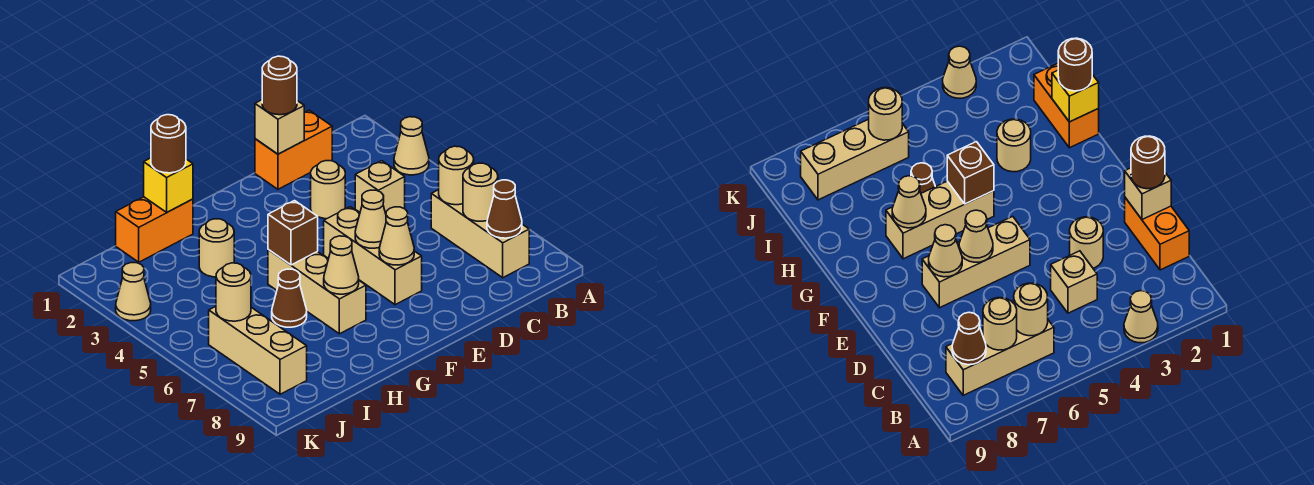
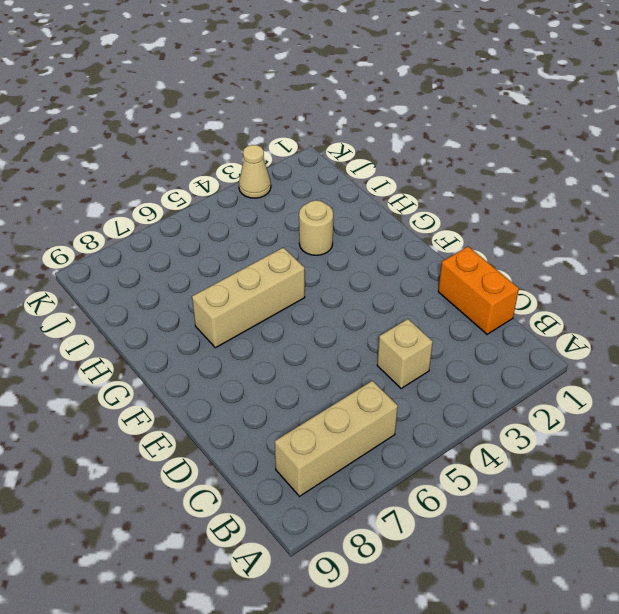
none -> tan 1x1 cone [394,117,429,175]
none -> tan 1x1 round brick [311,161,345,219]
none -> tan 1x3 brick [324,207,422,305]

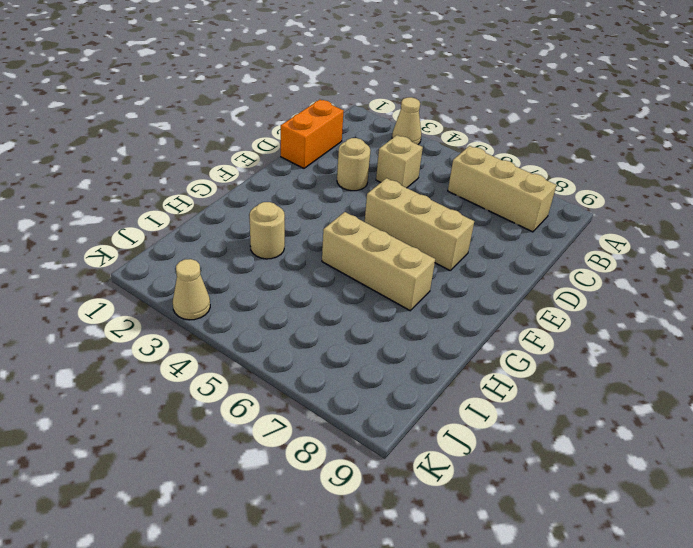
none -> orange 1x2 brick [116,197,193,262]
none -> brown 1x1 cone [272,269,307,327]
none -> tan 1x3 brick [209,307,307,394]

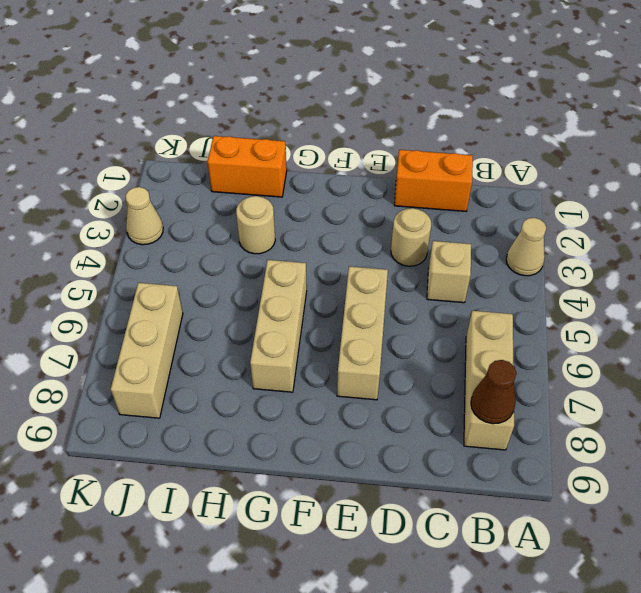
none -> brown 1x1 cone [272,269,307,327]
none -> tan 1x1 round brick [439,146,474,205]
none -> tan 1x1 round brick [463,163,498,221]

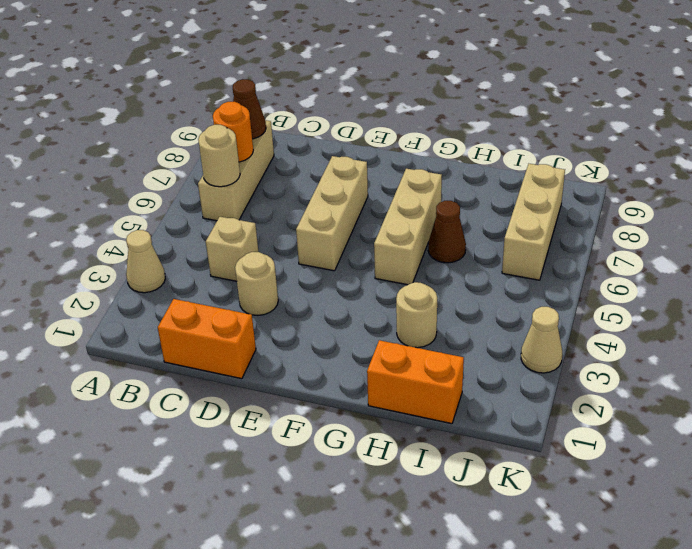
orange 1x1 round brick [213,102,253,162] -> tan 1x1 round brick [463,163,498,221]
none -> tan 1x1 brick [255,100,304,154]
none -> tan 1x1 cone [355,190,386,248]
none -> tan 1x1 cone [379,207,414,265]

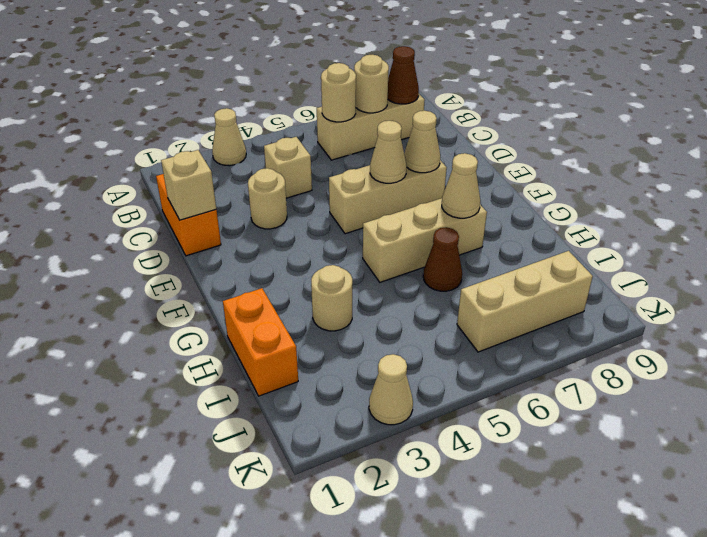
none -> brown 1x1 brick [268,201,318,265]
none -> yellow 1x1 brick [144,158,193,212]
none -> tan 1x1 round brick [216,263,251,321]

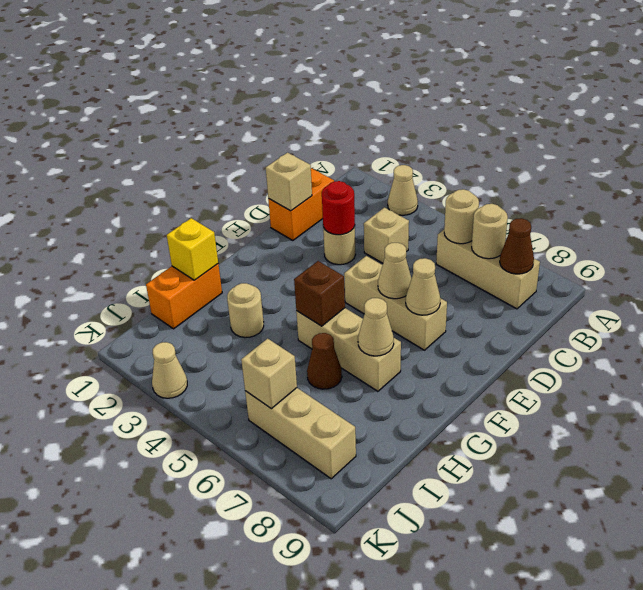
red 1x1 round brick [322,181,355,235] -> none
tan 1x1 brick [241,339,297,409] -> tan 1x1 round brick [216,263,251,321]
none -> brown 1x1 round brick [262,56,297,115]
none -> brown 1x1 round brick [151,115,186,173]

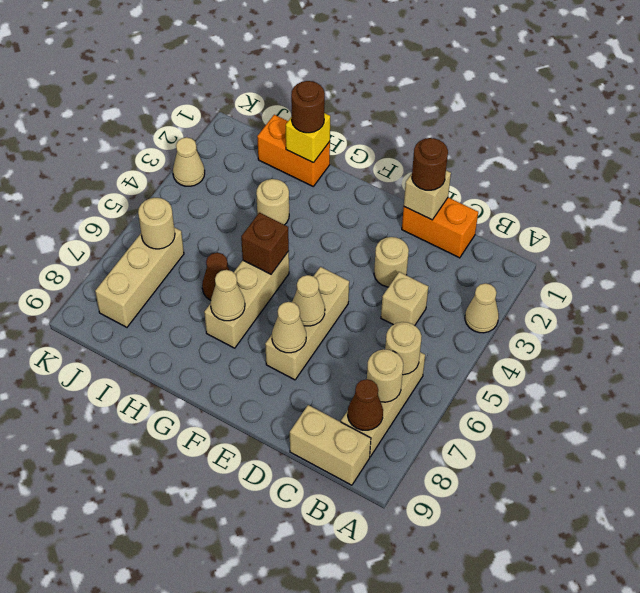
tan 1x2 brick [290,405,371,485] -> none

